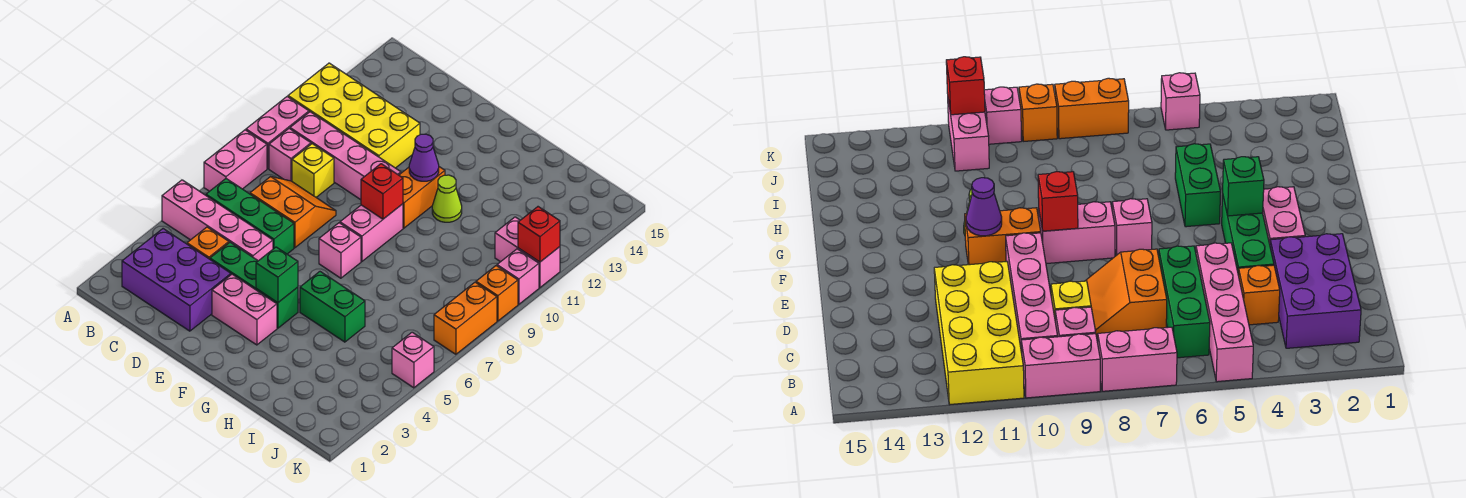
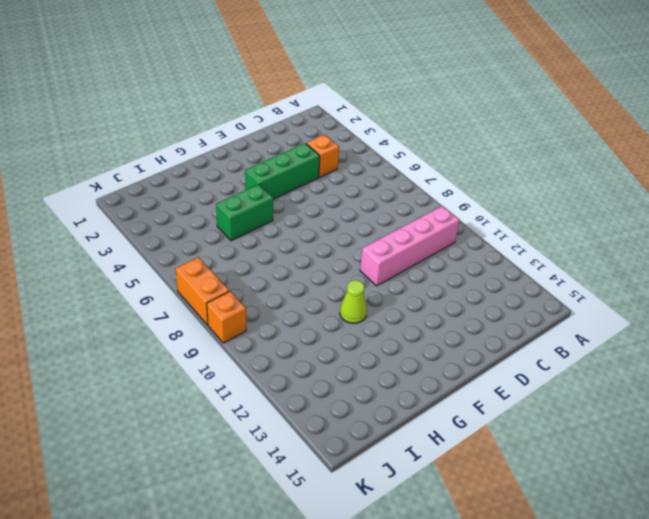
none -> pink 1x4 brick [162,180,273,261]
none -> pink 1x2 brick [204,130,267,191]
none -> pink 1x2 brick [246,97,309,169]

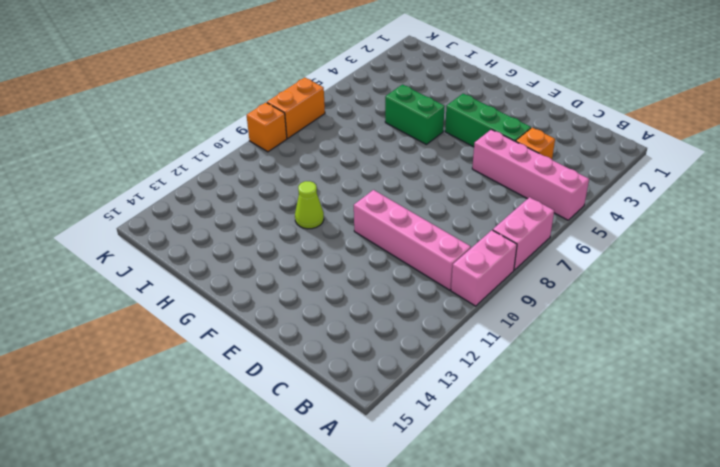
none -> yellow 2x4 brick [288,63,420,168]
none -> purple 2x3 brick [122,229,231,331]
none -> green 1x3 brick [206,179,294,254]

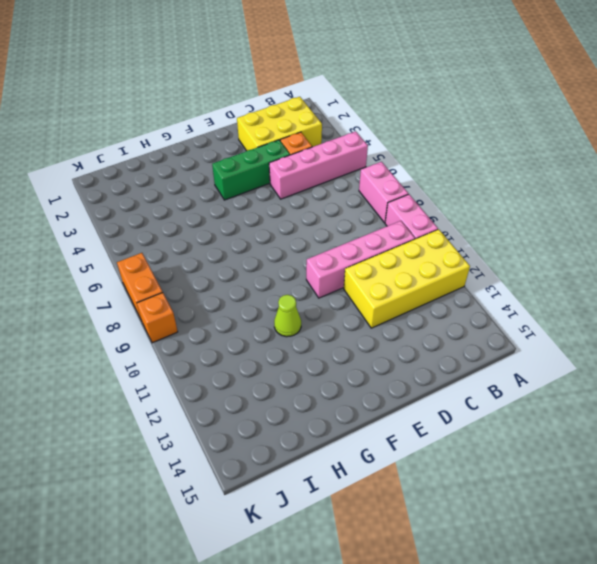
yellow 2x3 brick [237,97,322,151] -> purple 2x3 brick [122,229,231,331]
none -> green 1x3 brick [206,179,294,254]
none -> pink 1x1 brick [269,129,311,181]
none -> orange 2x2 slope [250,177,336,248]

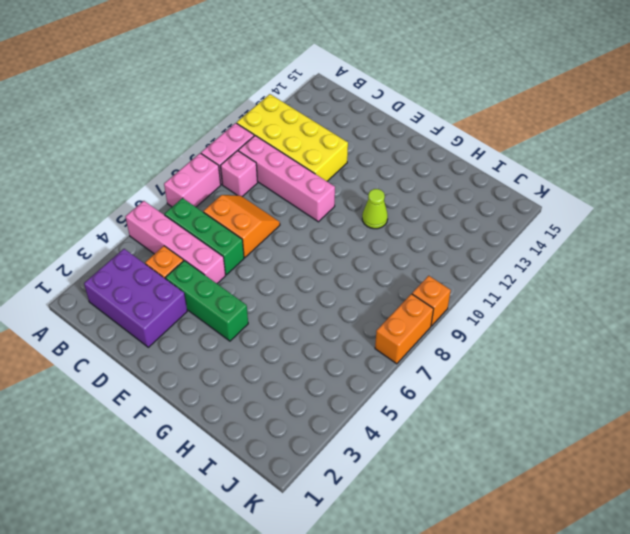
none -> yellow 1x1 brick [292,144,334,197]
none -> pink 1x2 brick [212,274,277,345]
none -> pink 1x1 brick [319,223,361,278]

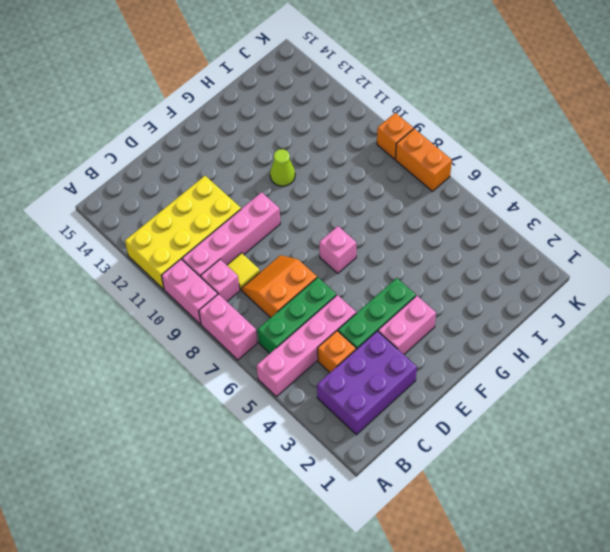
yellow 1x1 tile [227,253,260,290] -> yellow 1x1 brick [292,144,334,197]
none -> pink 1x2 brick [340,204,403,261]
none -> orange 1x2 brick [399,167,445,228]
none -> green 1x2 brick [300,272,365,342]

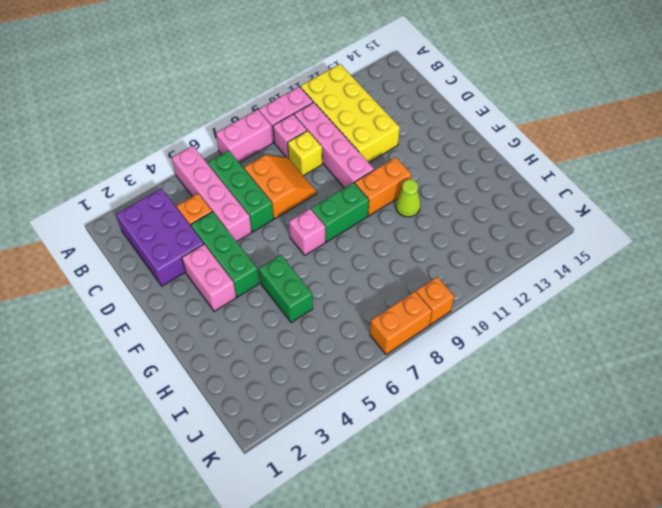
green 1x2 brick [311,183,369,242] -> pink 1x2 brick [340,204,403,261]
none -> pink 1x2 brick [495,217,560,288]
none -> pink 1x1 brick [392,332,434,388]
none -> pink 1x1 brick [497,249,539,304]

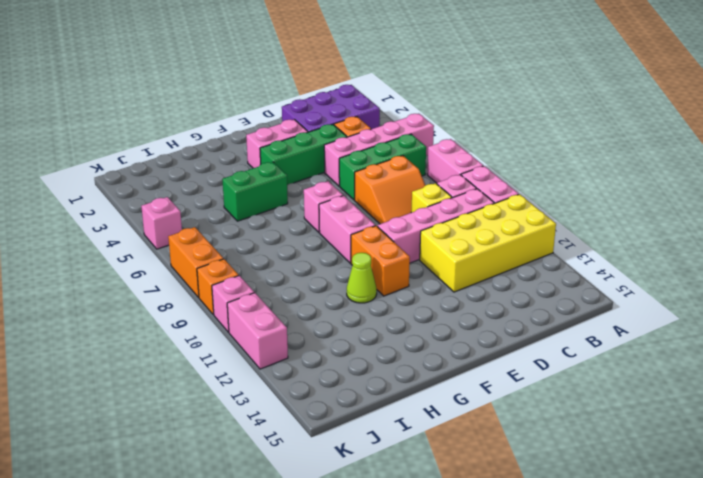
pink 1x2 brick [227,293,288,369] -> pink 1x2 brick turned to [495,217,560,288]
none -> green 1x1 brick [256,247,298,303]
none -> red 1x1 brick [361,164,403,219]
none -> purple 1x1 cone [409,134,439,181]

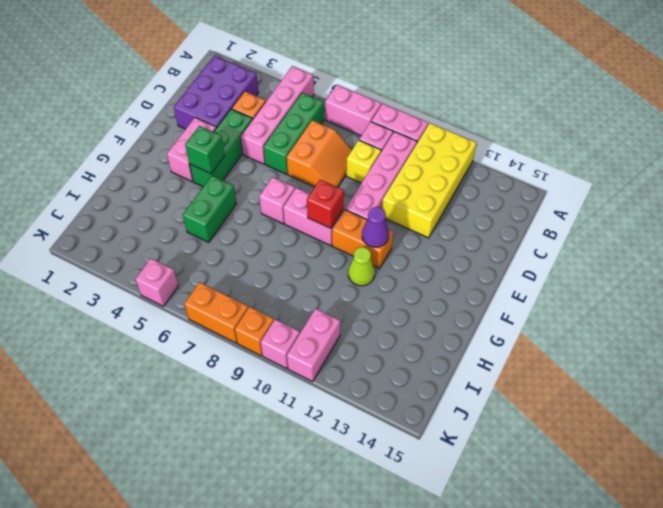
none -> red 1x1 brick [518,207,560,262]

